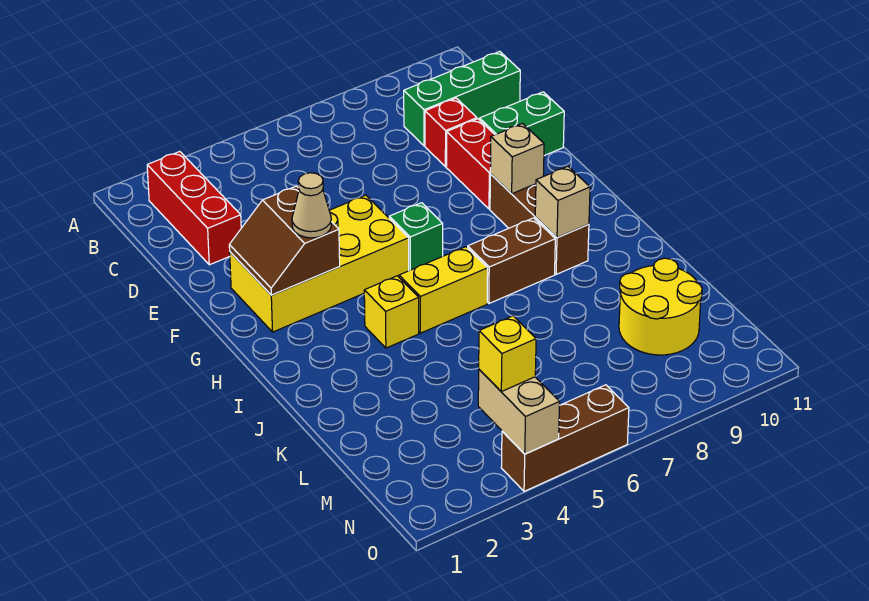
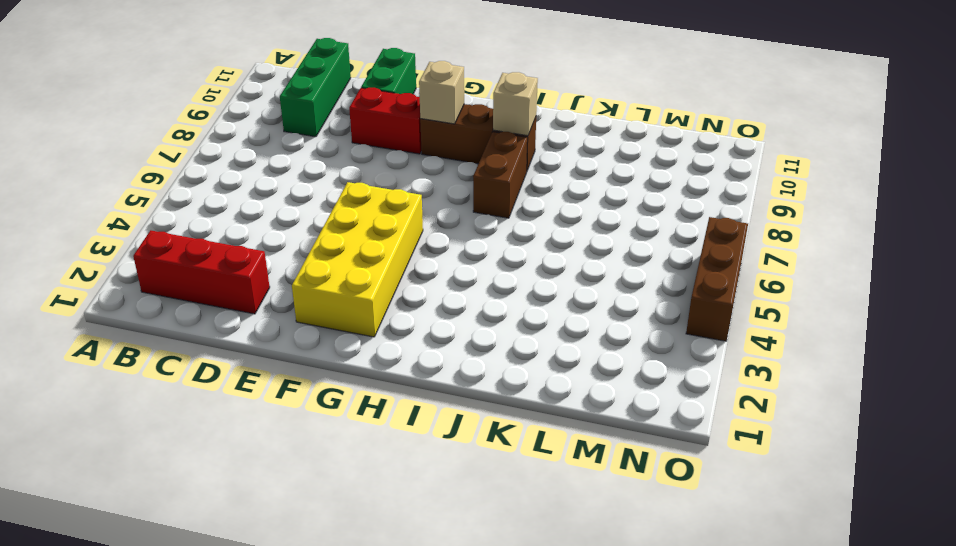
none -> red 1x1 brick [425,98,477,167]
none -> green 1x1 brick [389,203,443,271]
none -> yellow 1x1 brick [364,276,419,348]

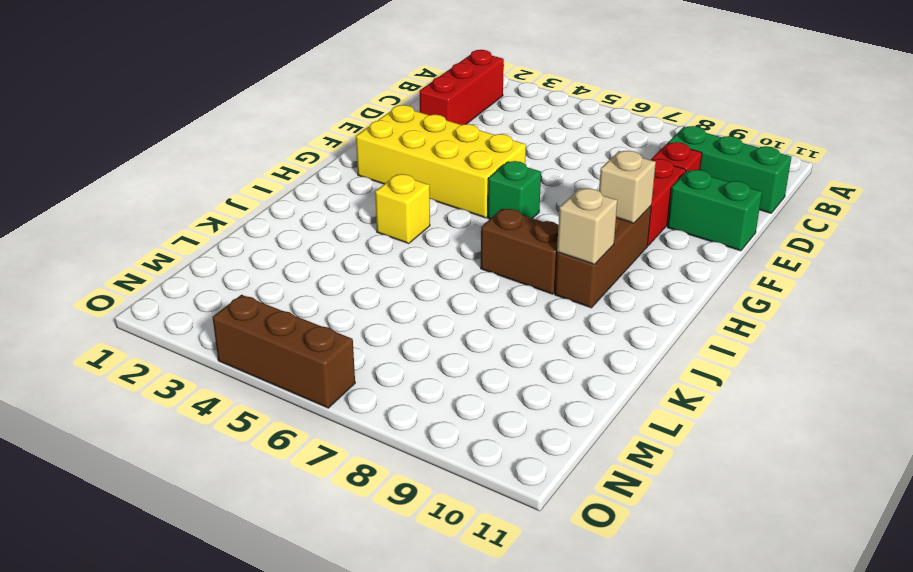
none -> yellow 1x2 brick [399,247,488,333]
none -> yellow 2x2 round brick [619,258,702,355]
none -> brown 2x2 slope [229,186,340,295]

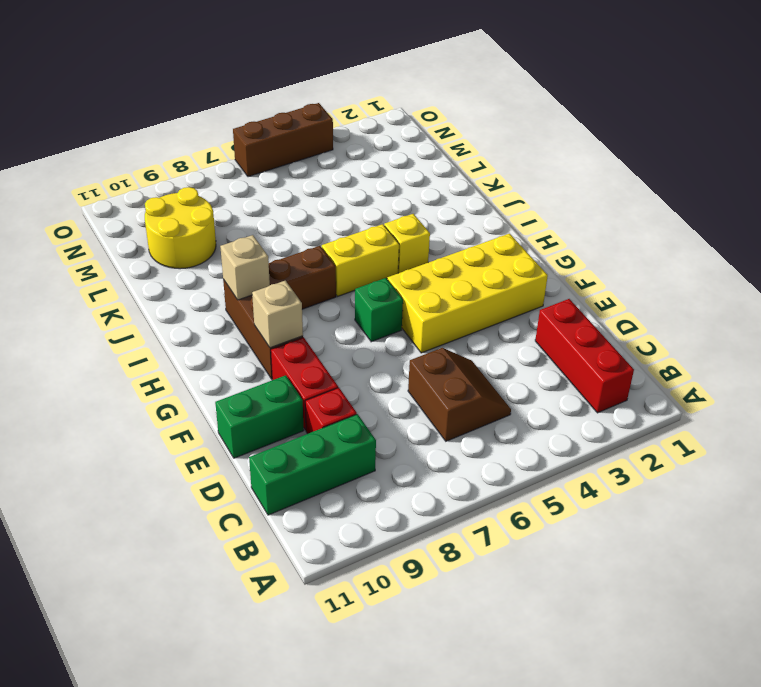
brown 2x2 slope [408,348,511,441] -> brown 2x2 slope moved to [229,186,340,295]
none -> tan 1x2 brick [478,370,560,454]
none -> tan 1x1 cone [292,173,331,238]
none -> yellow 1x1 brick [479,316,536,392]

